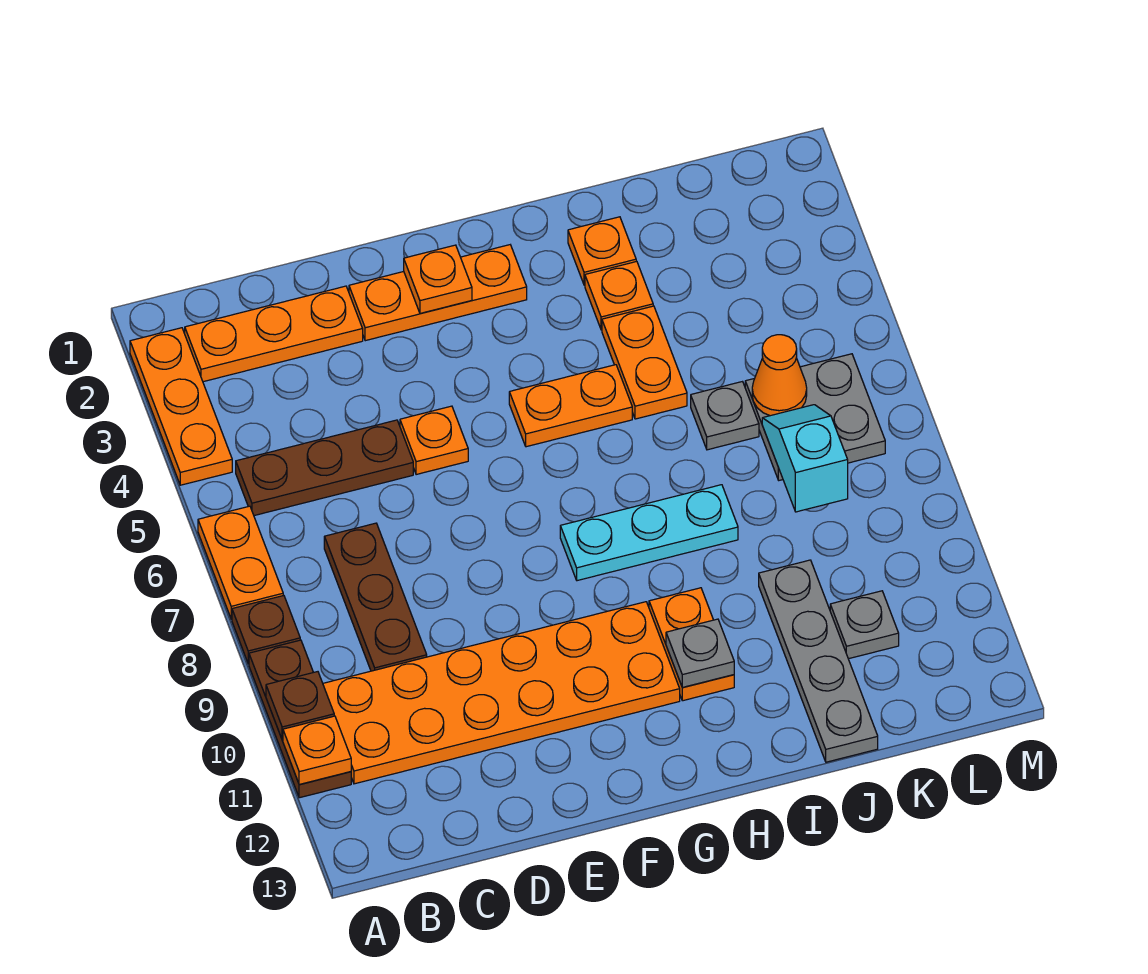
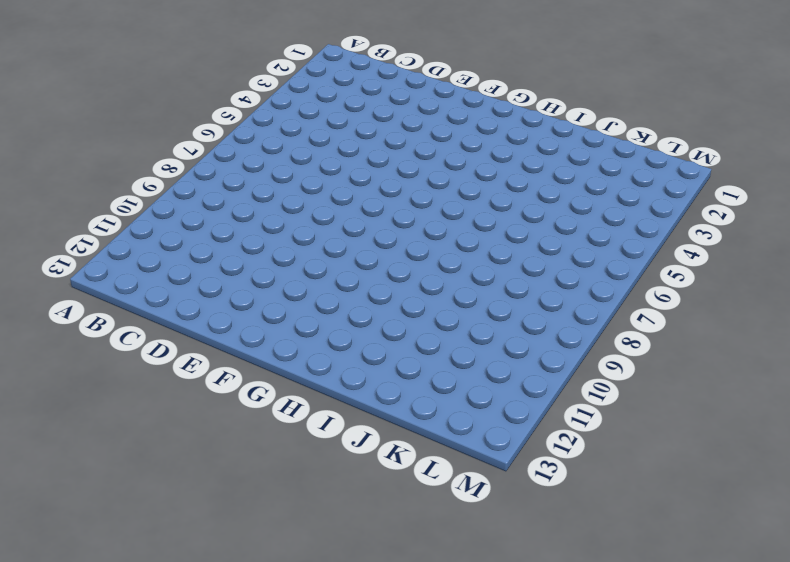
none -> orange 1x3 plate [130,328,232,485]
none -> orange 1x2 plate [198,506,283,619]
none -> brown 1x1 plate [232,595,300,664]

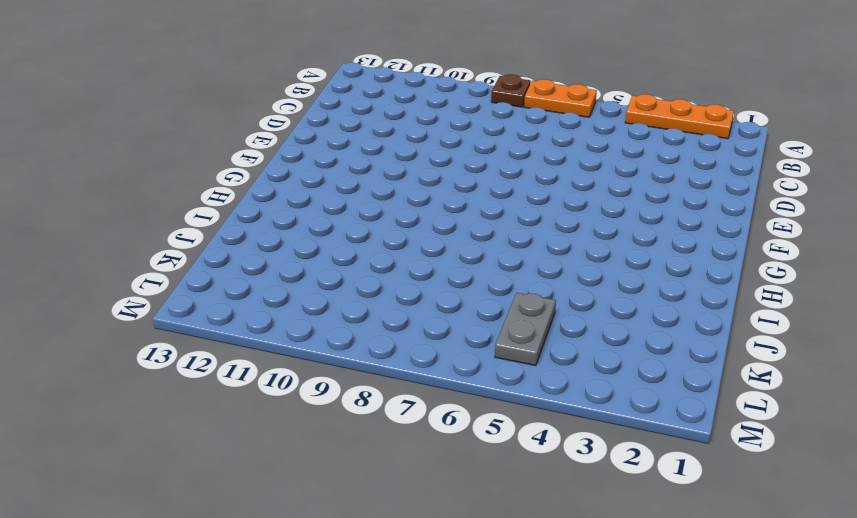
grey 1x2 plate [495,293,556,366] -> none
none -> brown 1x3 plate [249,640,351,798]
none -> orange 1x3 plate [185,286,363,382]
none -> brown 1x3 plate [236,420,413,516]

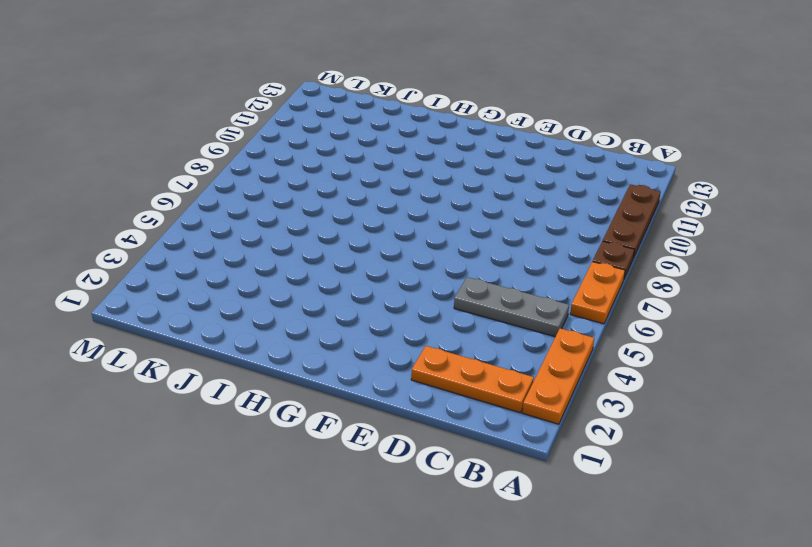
grey 1x3 plate [454,277,569,337] -> brown 1x3 plate [236,420,413,516]
none -> orange 2x6 plate [323,602,680,784]
none -> brown 1x3 plate [324,523,427,671]
none -> orange 1x3 plate [349,245,527,341]

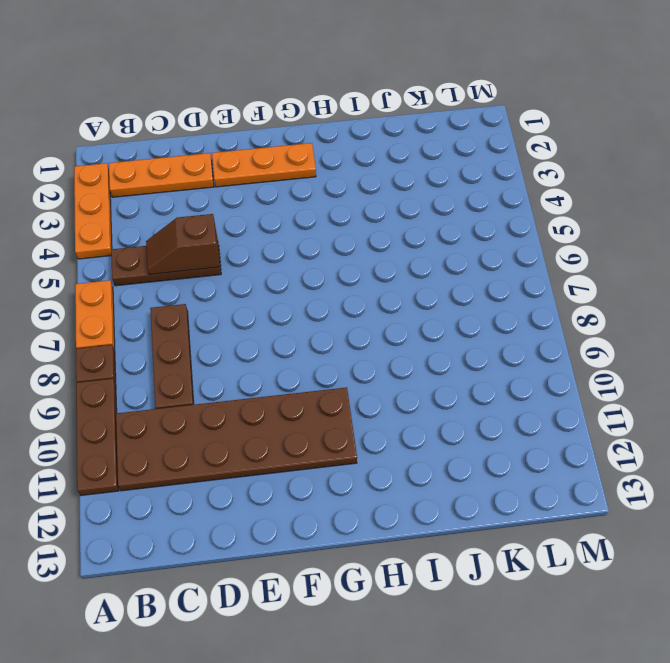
brown 2x6 plate [116,387,357,491] -> orange 2x6 plate [323,602,680,784]
brown 1x2 slope [146,214,220,274] -> none
none -> orange 1x1 plate [400,406,468,475]
none -> orange 1x2 plate [509,365,632,447]
none -> cyan 1x3 plate [560,485,738,581]

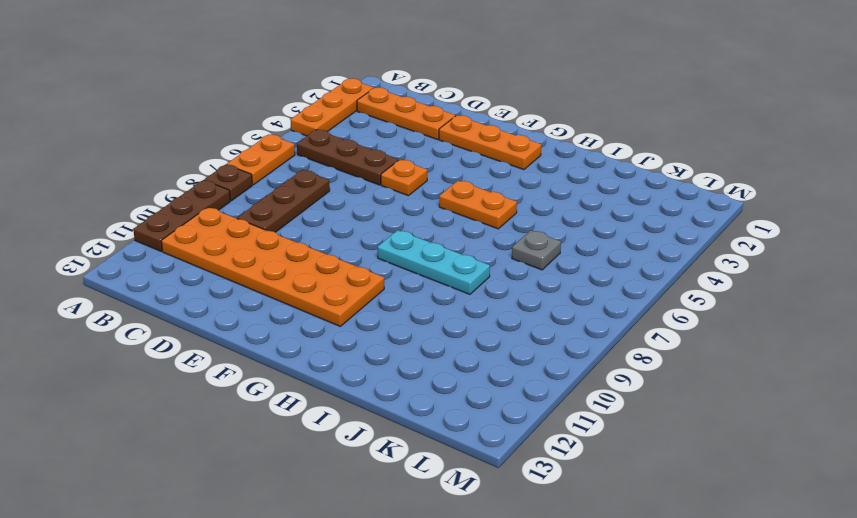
none -> orange 1x2 plate [649,588,734,701]
none -> orange 1x1 plate [568,217,636,285]
none -> orange 1x1 plate [585,261,653,330]

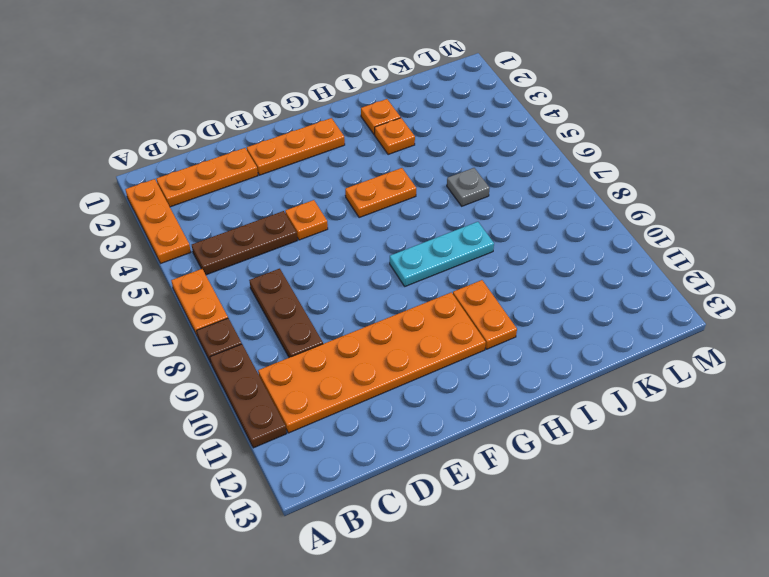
none -> orange 1x2 plate [602,306,687,419]
none -> grey 1x4 plate [759,560,878,762]
none -> grey 2x2 plate [745,354,885,480]

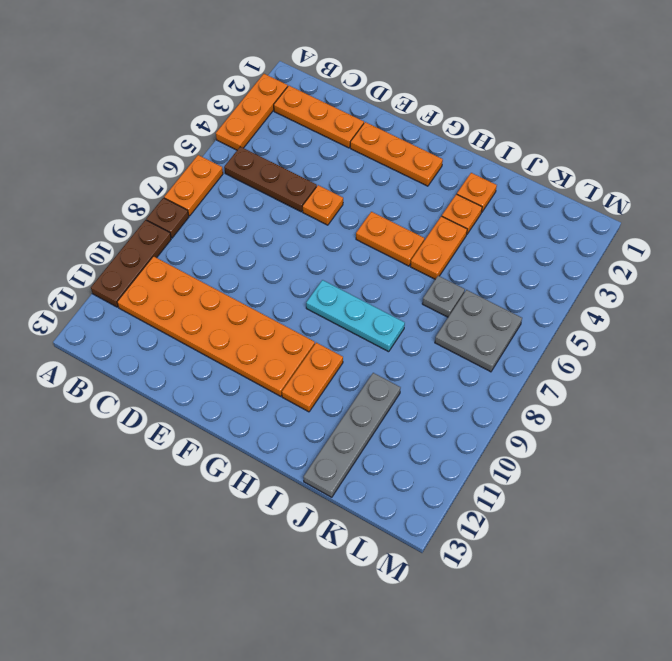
none -> brown 1x3 plate [324,523,427,671]
none -> grey 1x1 plate [830,591,899,659]
none -> brown 1x1 plate [266,672,334,740]

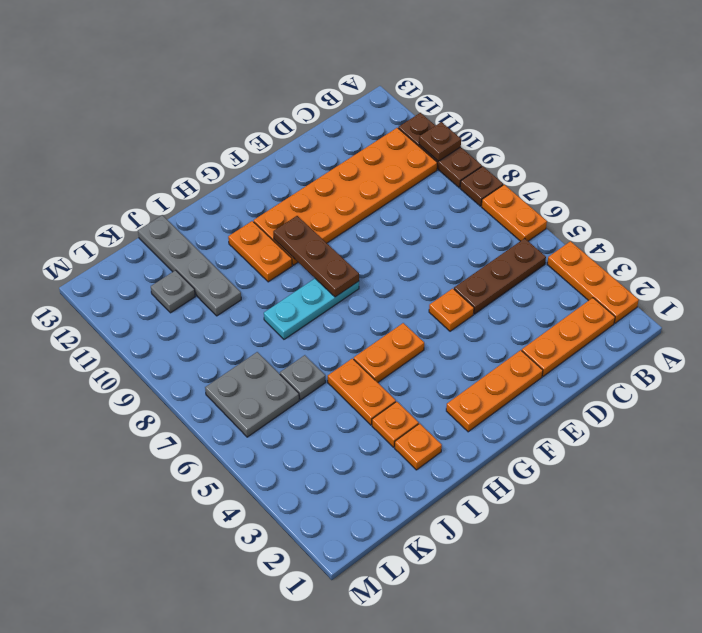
brown 1x3 plate [273,216,359,297] -> brown 1x3 plate moved to [324,523,427,671]
none -> orange 1x1 plate [283,716,351,784]
none -> orange 1x1 plate [404,245,472,314]
none -> grey 1x1 plate [666,619,734,688]

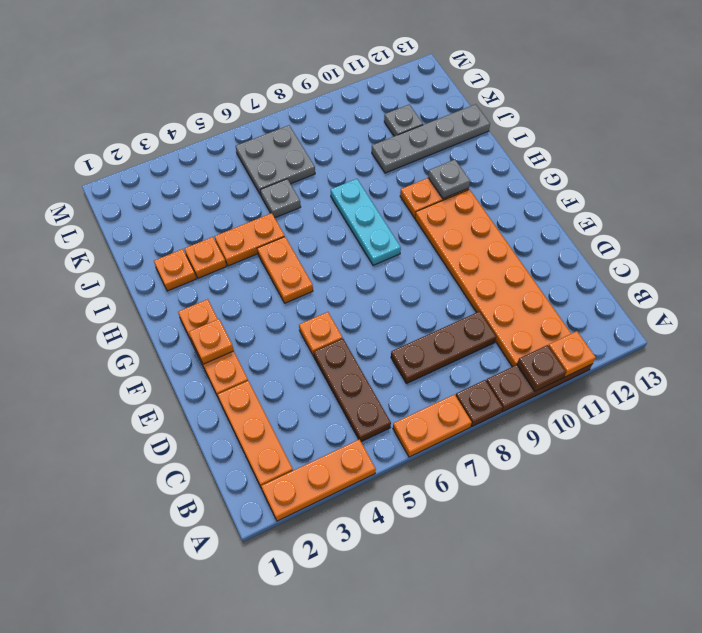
none -> orange 1x1 cone [752,335,807,416]
none -> cyan 1x2 slope [762,405,848,512]

